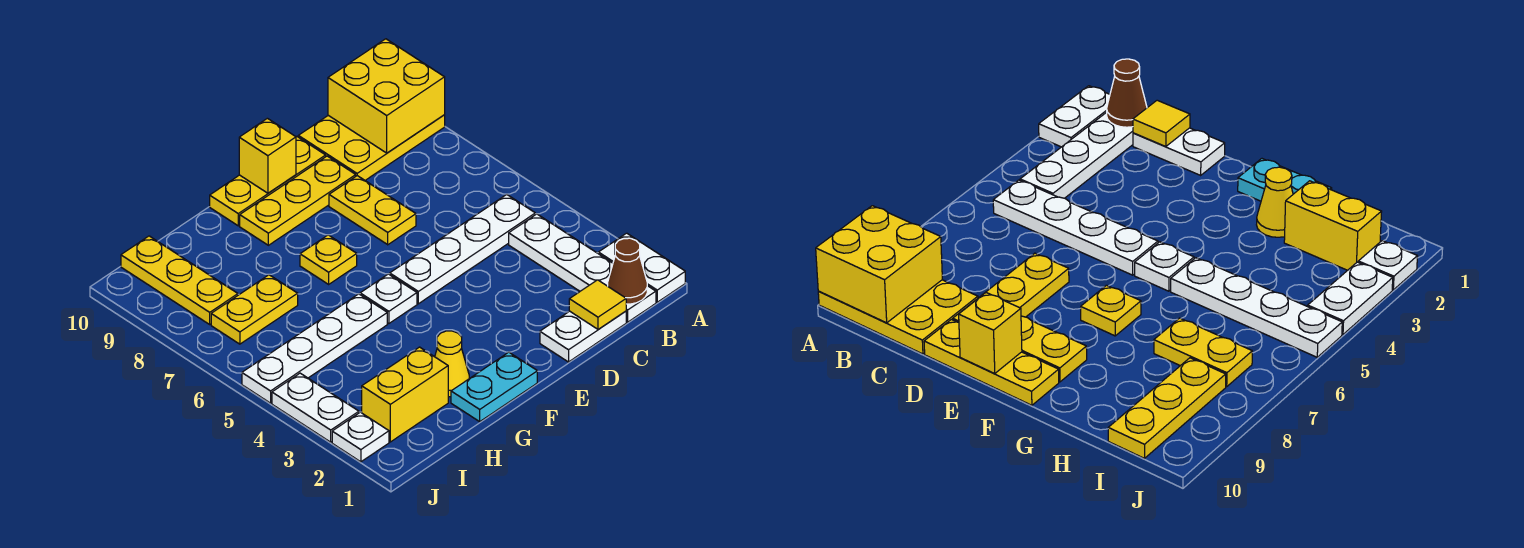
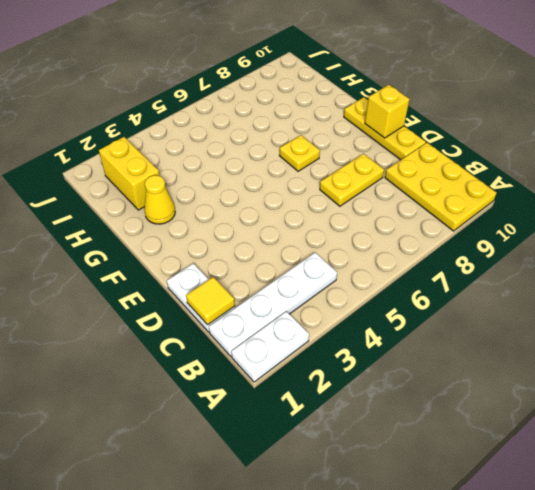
none -> white 1x4 plate [390,195,535,304]
none -> yellow 1x3 plate [240,156,356,245]
none -> cyan 1x2 plate [451,352,537,422]

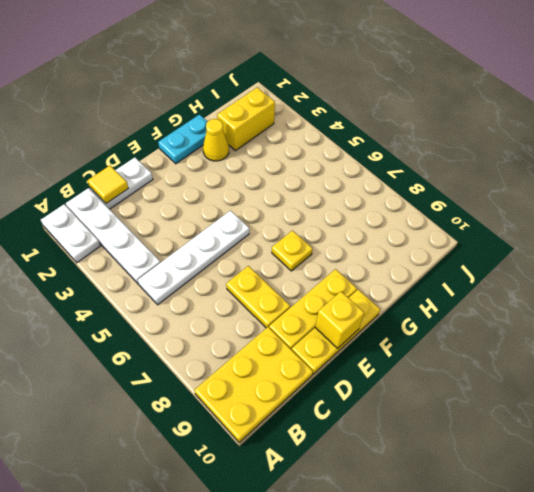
none -> white 1x1 plate [360,274,417,324]
none -> white 1x4 plate [242,294,387,403]
none -> yellow 1x2 plate [211,275,298,344]

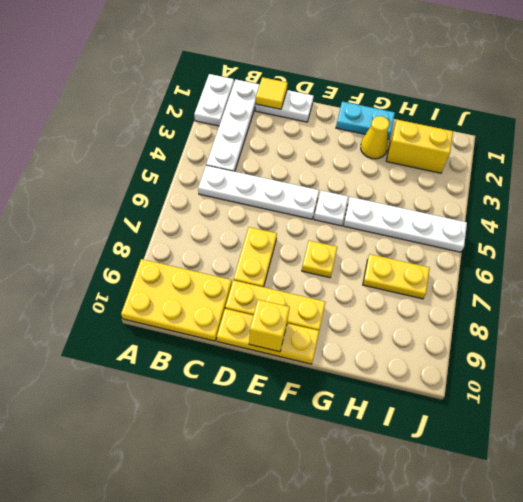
none -> yellow 1x3 plate [121,236,238,324]
none -> white 1x1 plate [332,412,389,462]
none -> white 1x2 plate [272,373,359,442]

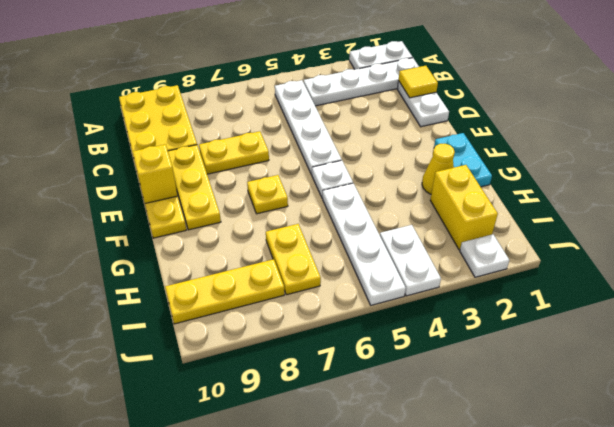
white 1x2 plate [380,225,441,296] -> white 1x2 plate turned to [272,373,359,442]
none -> yellow 2x2 brick [328,39,445,153]
none -> brown 1x1 cone [608,238,647,304]

